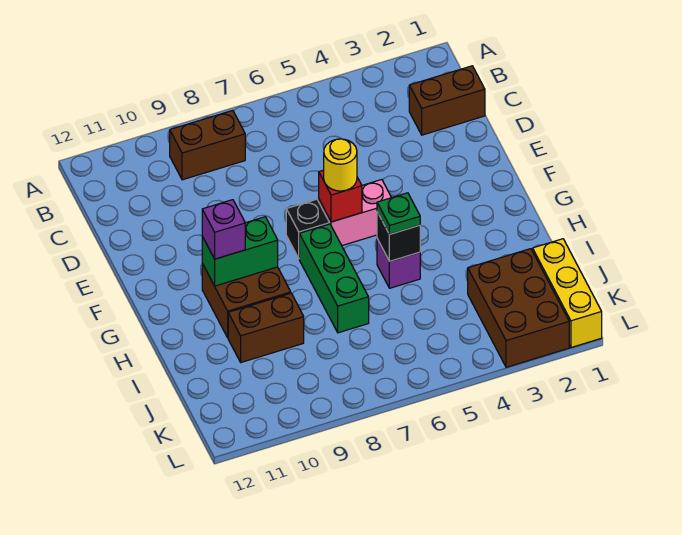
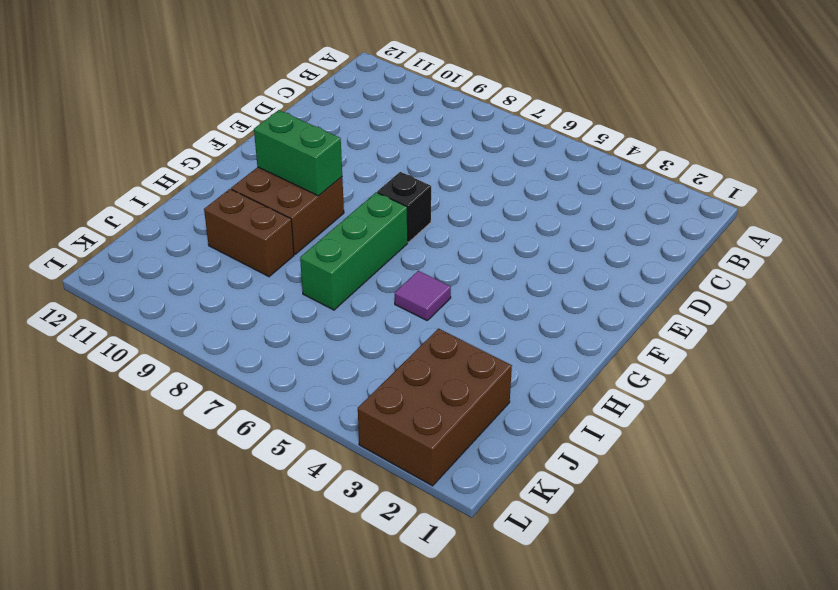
purple 1x1 tile [395,271,451,320] -> purple 1x1 brick [377,239,420,288]
none -> brown 1x2 brick [170,110,245,180]
none -> brown 1x2 brick [409,66,485,135]
none -> pink 1x2 brick [319,180,391,246]

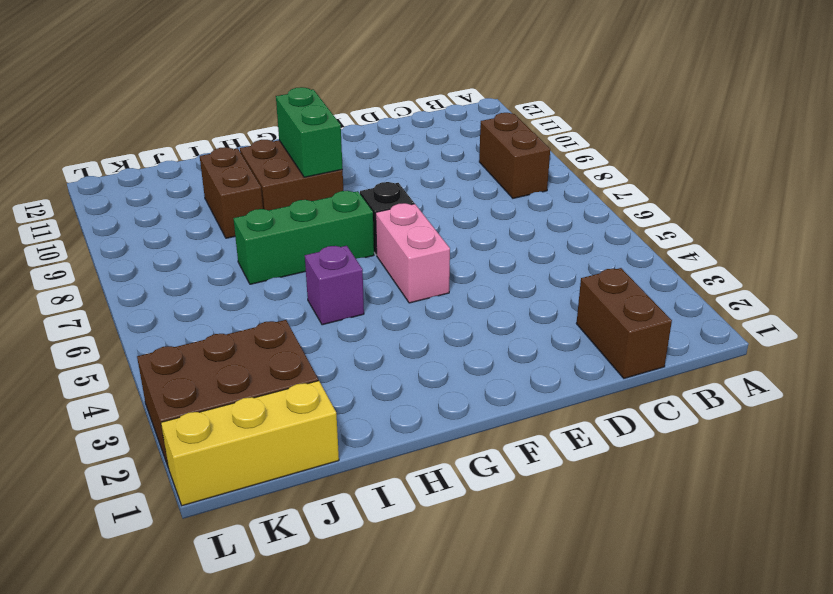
none -> red 1x1 brick [319,170,362,222]
none -> black 1x1 brick [377,212,420,261]
none -> yellow 1x1 round brick [324,139,357,191]

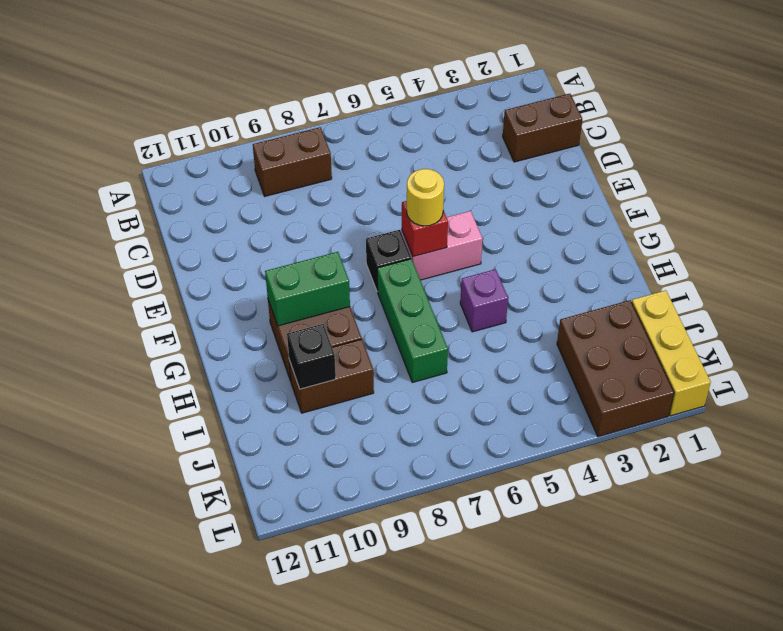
black 1x1 brick [287,324,336,389] -> black 1x1 brick moved to [377,212,420,261]
none -> purple 1x1 brick [202,200,245,259]
none -> green 1x1 plate [377,193,420,234]

